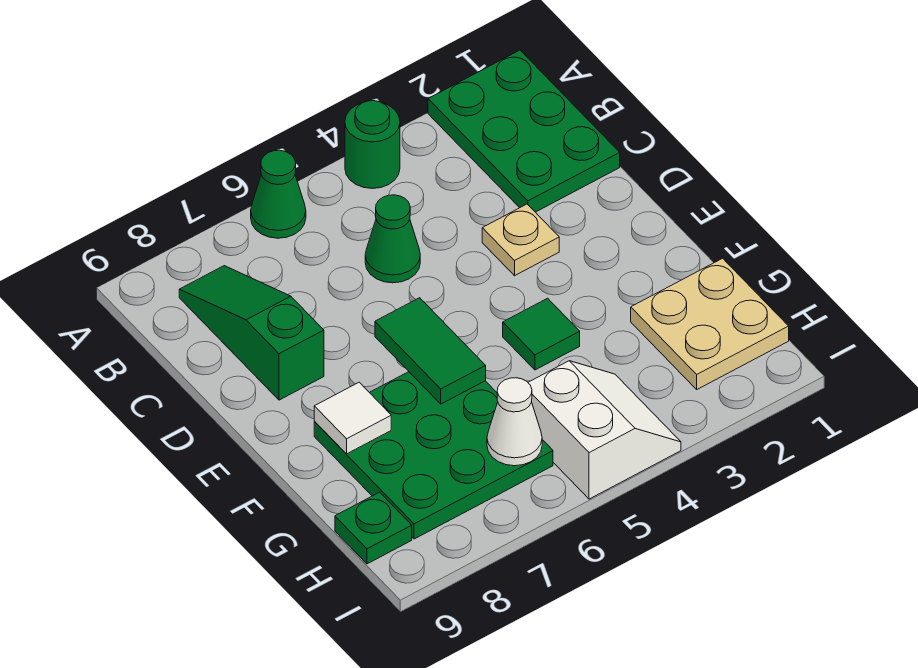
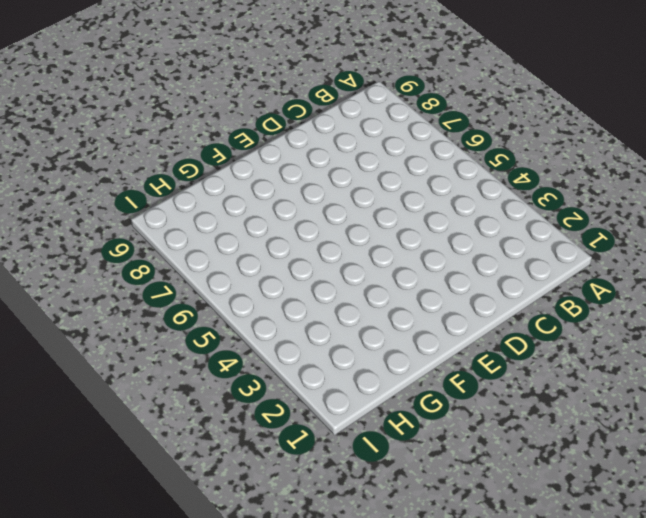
none -> green 2x3 plate [428,50,620,212]
none -> green 1x1 round brick [345,101,400,189]
none -> green 1x1 cone [251,150,306,238]

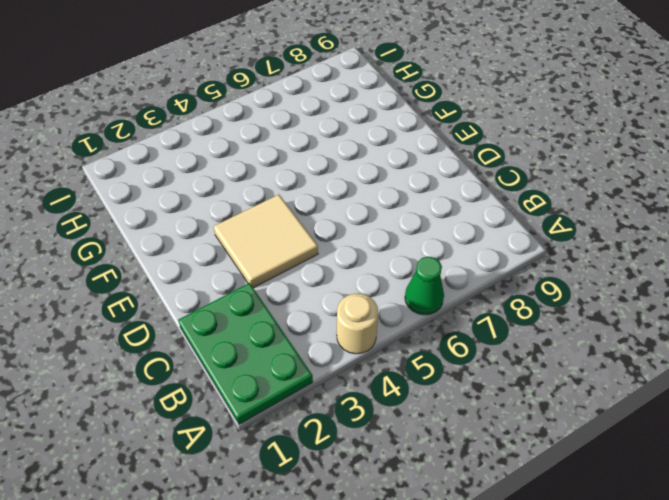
tan 1x1 round brick [337,293,378,354] -> green 1x1 round brick [345,101,400,189]
tan 2x2 tile [214,195,318,288] -> tan 1x1 plate [482,204,559,276]
none -> green 1x3 slope [179,266,324,400]
none -> green 1x1 cone [365,195,420,283]
none -> green 1x1 tile [503,298,580,370]

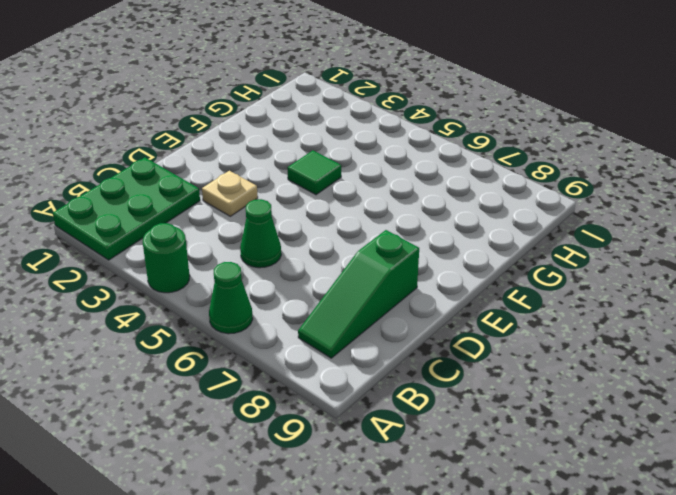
none -> green 3x3 plate [314,372,553,539]
none -> tan 2x2 plate [631,258,789,389]
none -> white 2x2 slope [528,361,681,499]

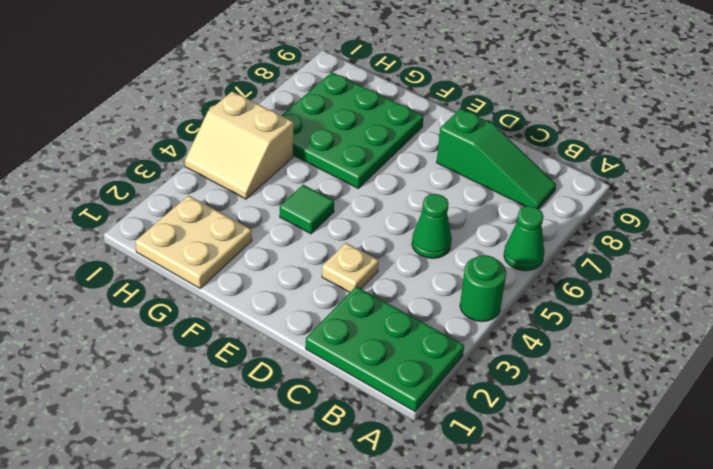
tan 2x2 slope [185,91,294,199] -> white 2x2 slope [528,361,681,499]
none -> green 1x1 plate [335,492,412,564]
none -> green 1x2 tile [375,298,486,404]
none -> white 1x1 tile [314,382,391,454]

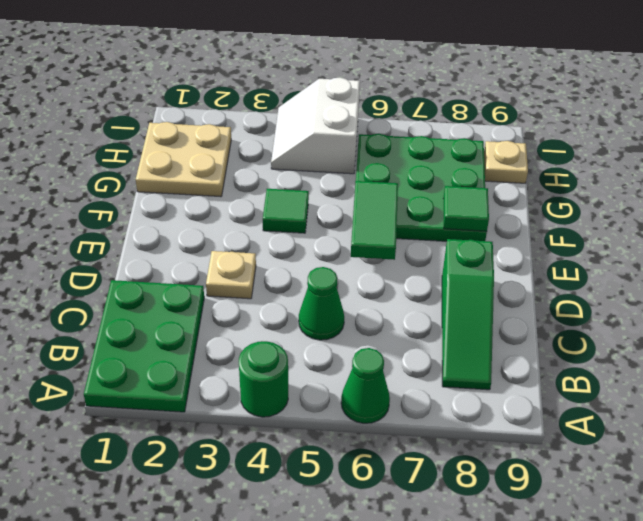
green 1x1 tile [444,186,489,231] -> white 1x1 tile [314,382,391,454]
tan 1x1 plate [484,141,528,183] -> green 1x1 plate [335,492,412,564]
none -> white 1x1 cone [487,378,542,466]

